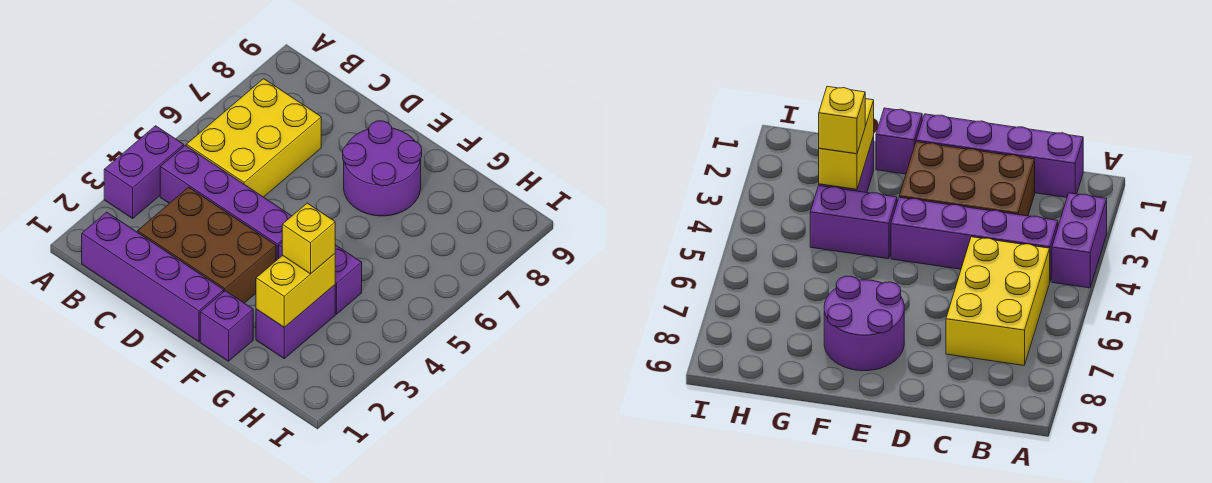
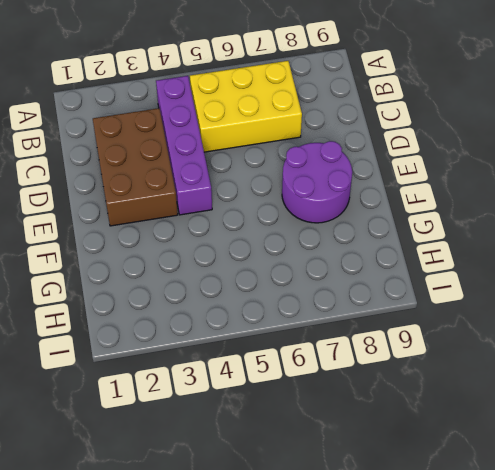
none -> purple 1x2 brick [104,126,184,218]
none -> purple 1x4 brick [82,212,224,342]

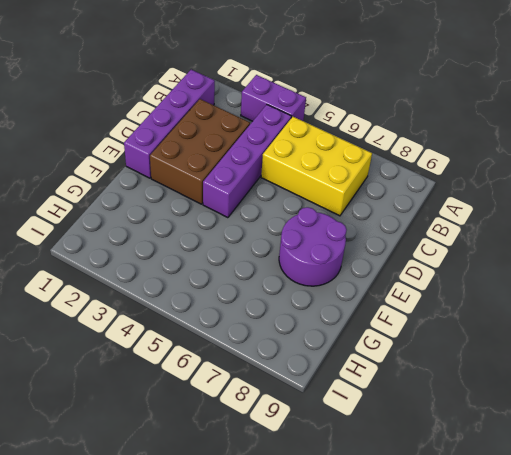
none -> purple 1x1 brick [200,291,253,361]
none -> purple 1x2 brick [279,243,362,314]

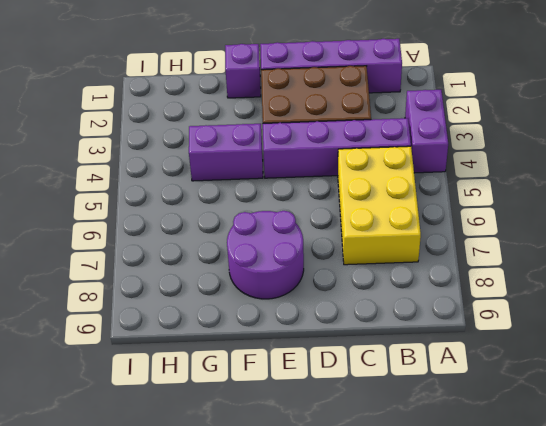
none -> purple 1x2 brick [256,285,335,358]
none -> yellow 1x2 brick [256,254,335,327]

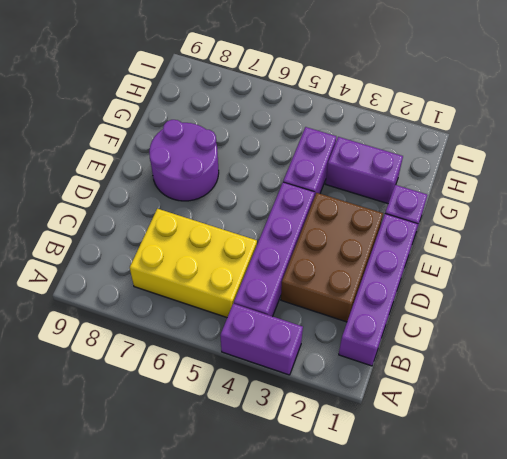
none -> yellow 1x2 brick [256,254,335,327]
none -> yellow 1x1 brick [282,203,335,274]

